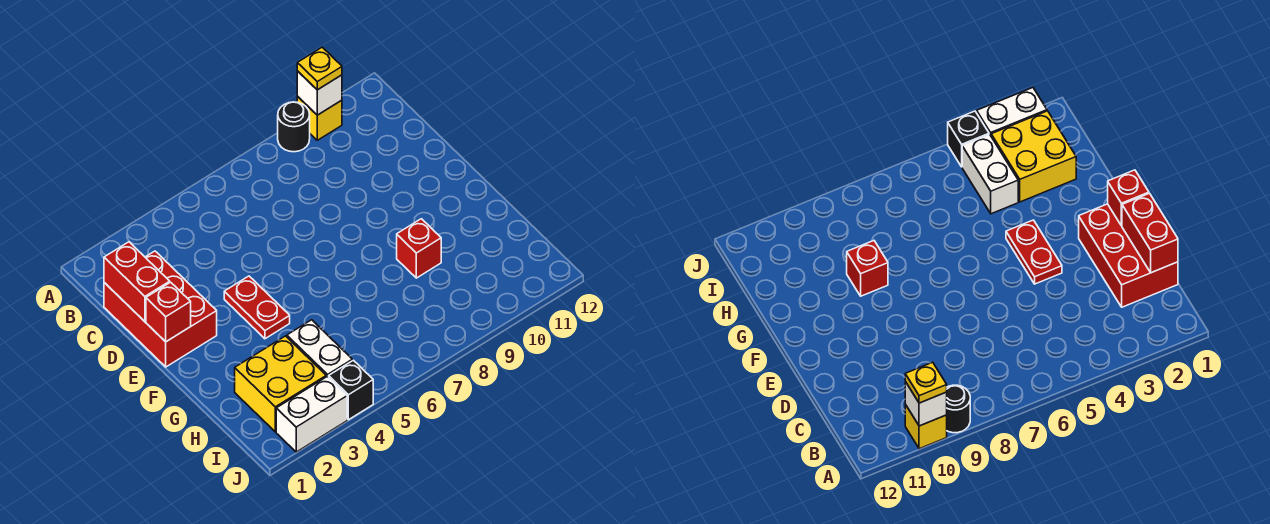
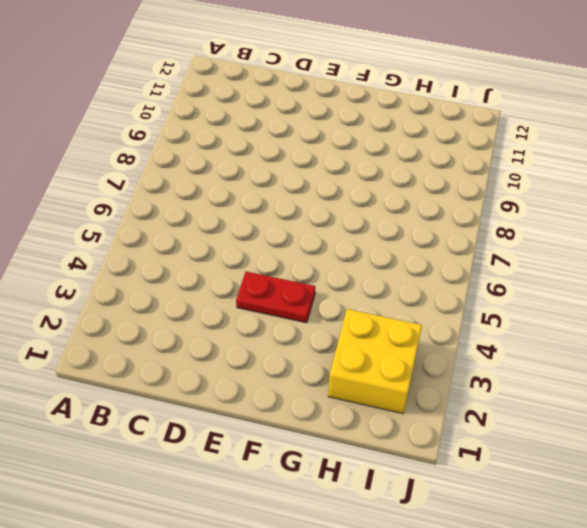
none -> black 1x1 round brick [278,102,310,152]
none -> yellow 1x1 brick [297,97,342,140]
none -> red 2x3 brick [104,251,217,367]

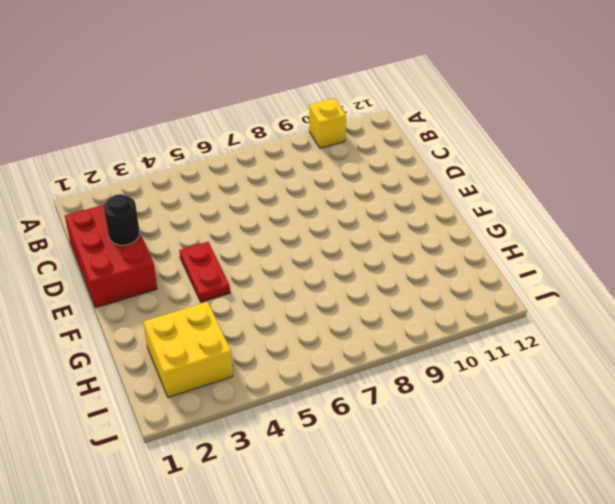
black 1x1 round brick [104,194,140,245] -> black 1x1 round brick moved to [278,102,310,152]
none -> red 1x1 brick [397,219,441,278]
none -> white 1x2 brick [287,320,352,378]
none -> white 1x2 brick [276,377,347,452]

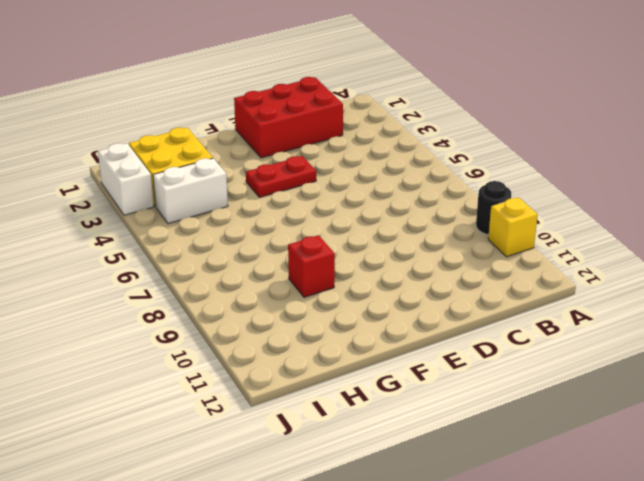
none -> black 1x1 brick [329,360,373,420]
none -> white 1x1 brick [297,71,342,115]
none -> red 1x2 brick [104,242,170,321]

